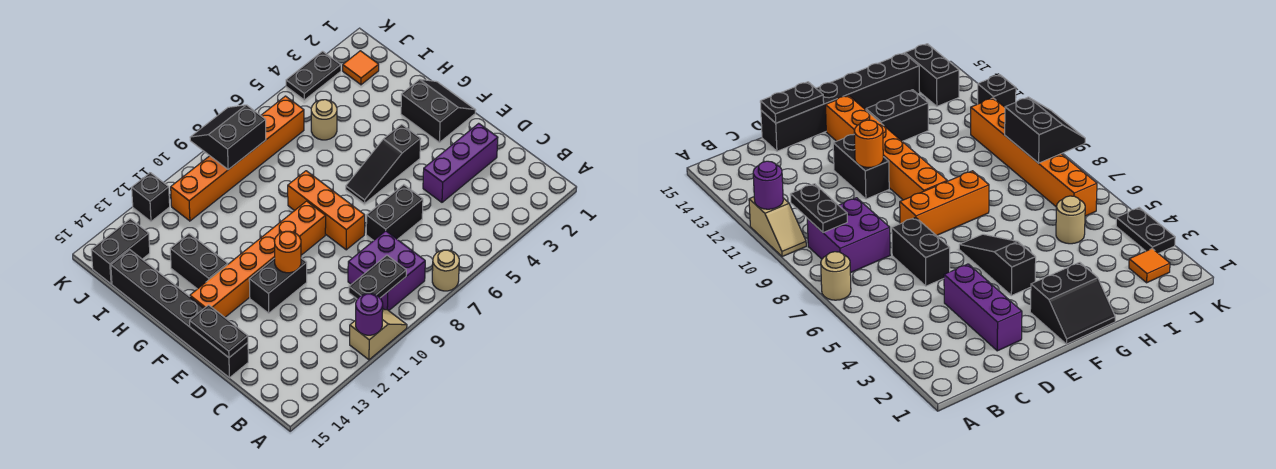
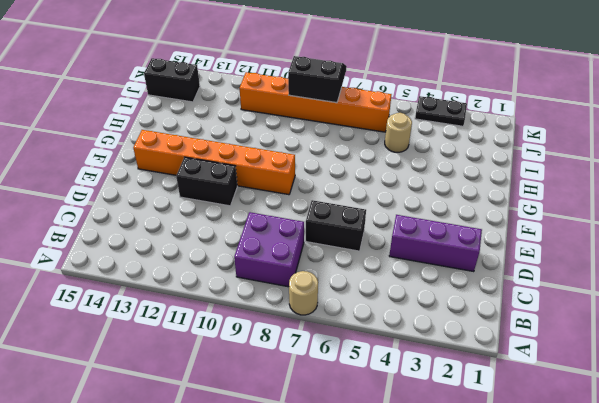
none -> tan 1x2 slope [350,310,407,360]
none -> black 1x6 brick [111,250,248,378]
none -> orange 1x3 brick [288,171,365,250]

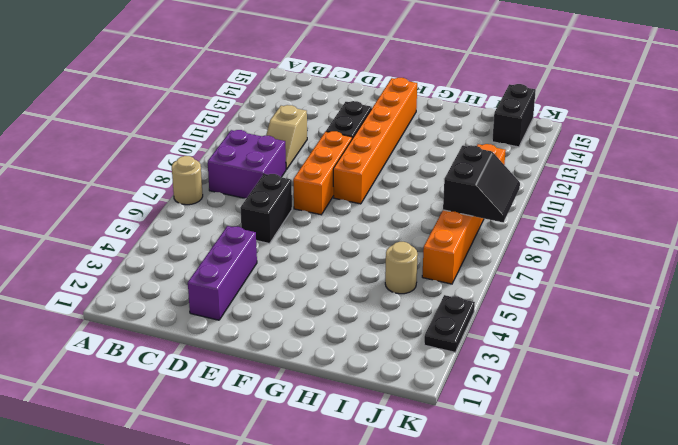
tan 1x2 slope [266,105,307,170] -> tan 1x2 slope moved to [350,310,407,360]
orange 1x3 brick [293,131,352,215] -> orange 1x3 brick turned to [288,171,365,250]
none -> black 1x6 brick [111,250,248,378]
none -> black 2x2 slope [401,79,476,142]
none -> black 1x3 slope [346,124,421,204]

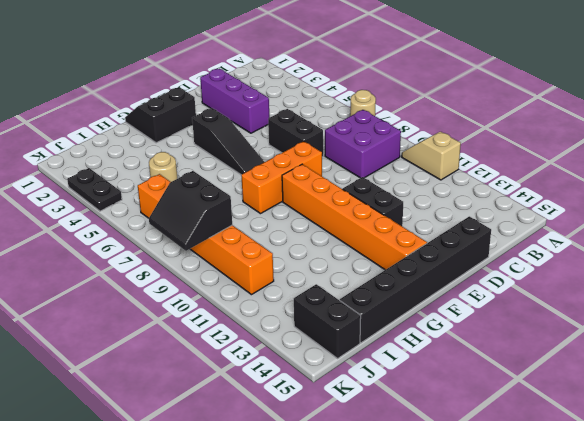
none -> black 1x2 brick [170,234,228,289]
none -> orange 1x1 tile [343,51,379,85]
none -> black 1x1 brick [132,173,170,221]

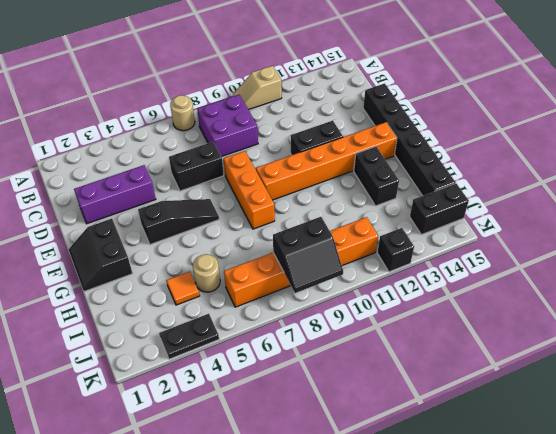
orange 1x1 tile [166,271,200,305] -> orange 1x1 tile moved to [343,51,379,85]
none -> purple 1x1 round brick [356,294,383,335]
none -> black 1x2 plate [349,255,406,299]
none -> black 1x2 plate [190,305,248,358]

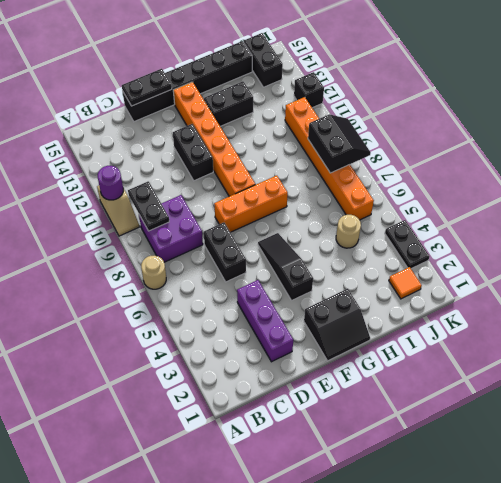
none -> orange 1x1 round brick [274,231,301,273]

